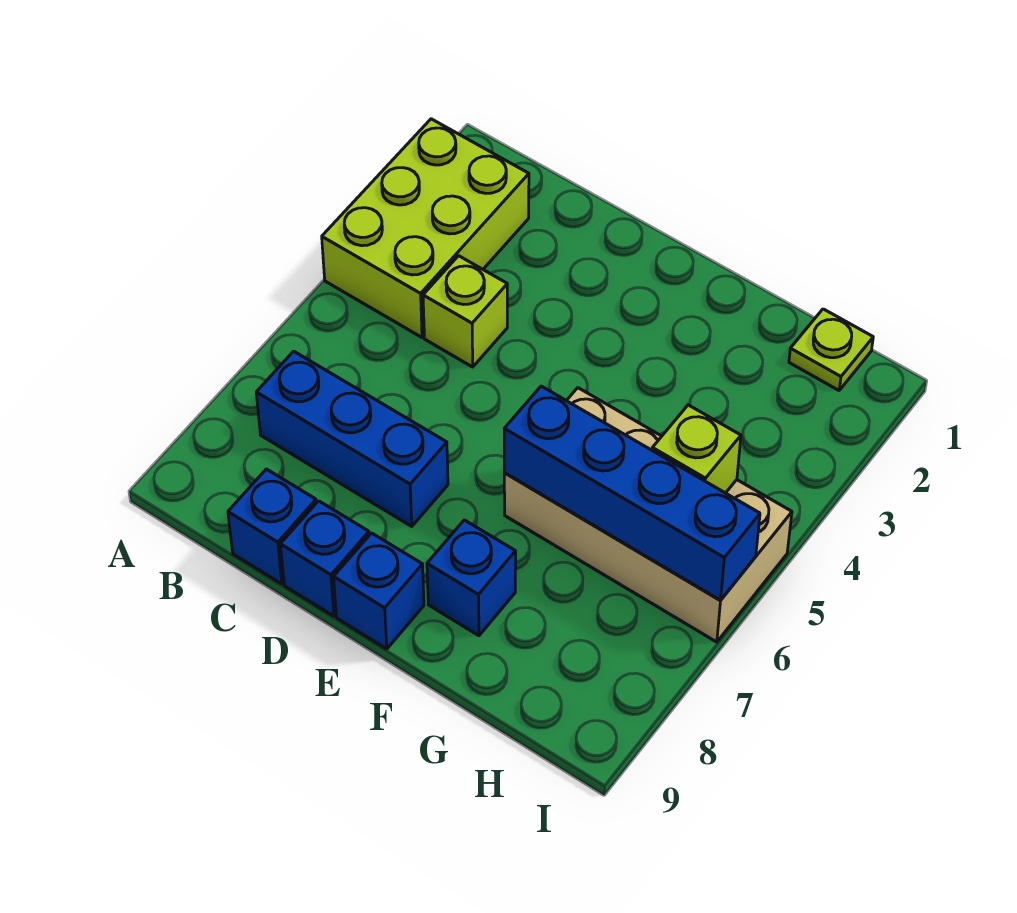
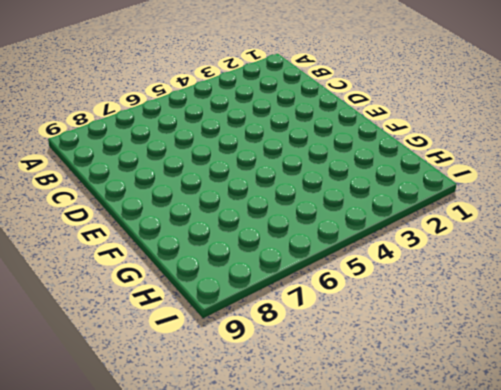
none -> lime 2x3 brick [322,119,529,337]
none -> blue 1x3 brick [256,351,448,526]

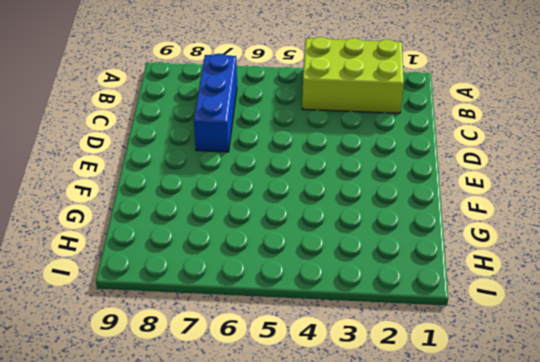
none -> lime 1x1 brick [423,256,507,367]
none -> blue 1x1 brick [228,469,316,584]

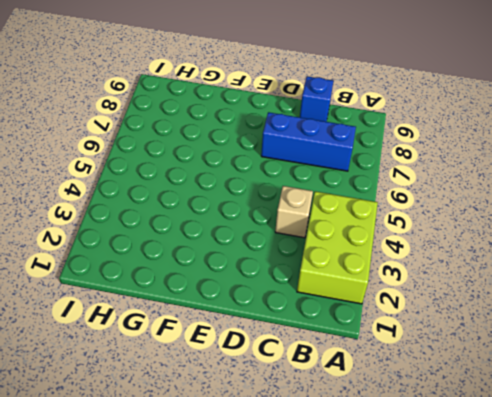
tan 1x1 brick [275,186,313,238] -> lime 1x1 brick [423,256,507,367]
none -> blue 1x1 brick [280,501,369,616]
none -> blue 1x1 brick [334,533,424,649]

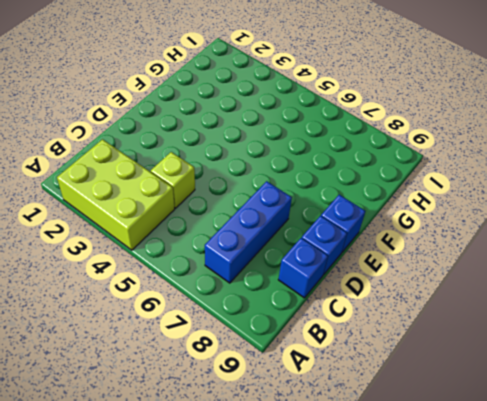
none -> tan 2x4 brick [504,388,792,642]
none -> blue 1x1 brick [427,520,516,636]

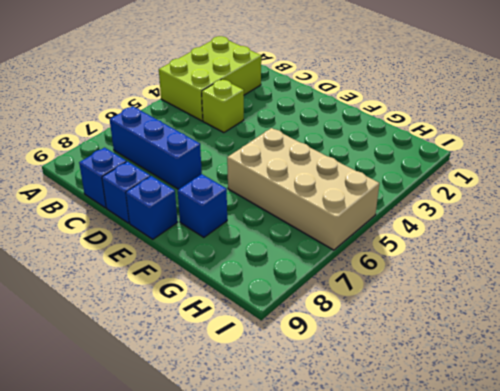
none -> lime 1x1 plate [789,309,873,390]
none -> blue 1x4 brick [504,386,760,600]

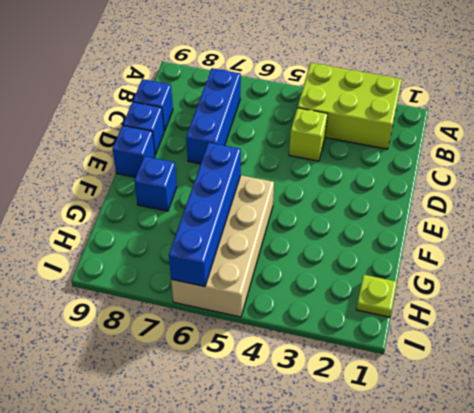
none -> lime 1x1 brick [652,405,741,493]

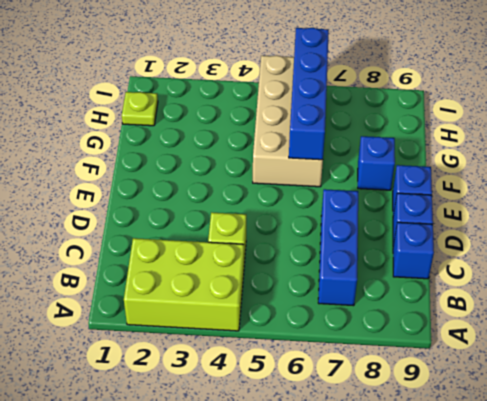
none -> lime 1x1 brick [652,405,741,493]

